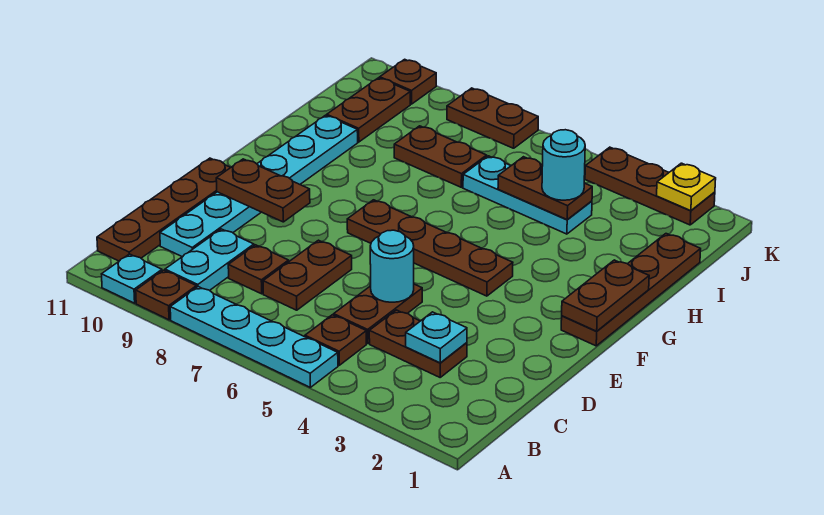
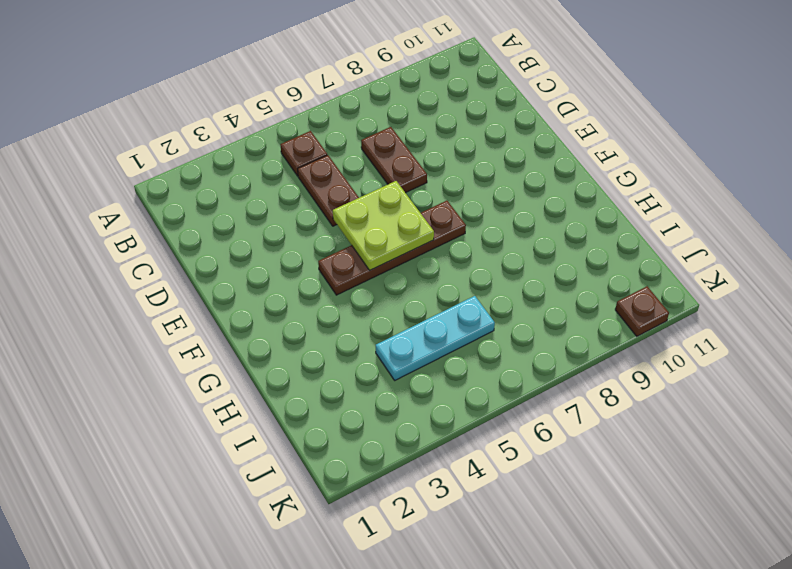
lime 2x2 plate [333,181,434,270] -> none
none -> cyan 1x4 plate [170,287,338,387]
none -> brown 1x1 plate [136,270,197,320]
none -> cyan 1x1 plate [102,254,162,303]

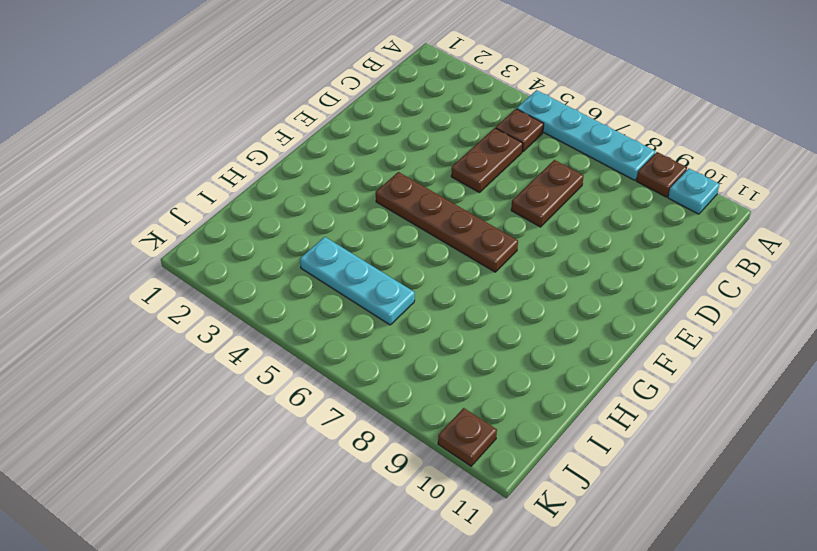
none -> cyan 1x2 plate [165,229,254,290]
none -> brown 1x4 plate [97,158,230,261]
none -> brown 1x2 plate [369,310,467,377]

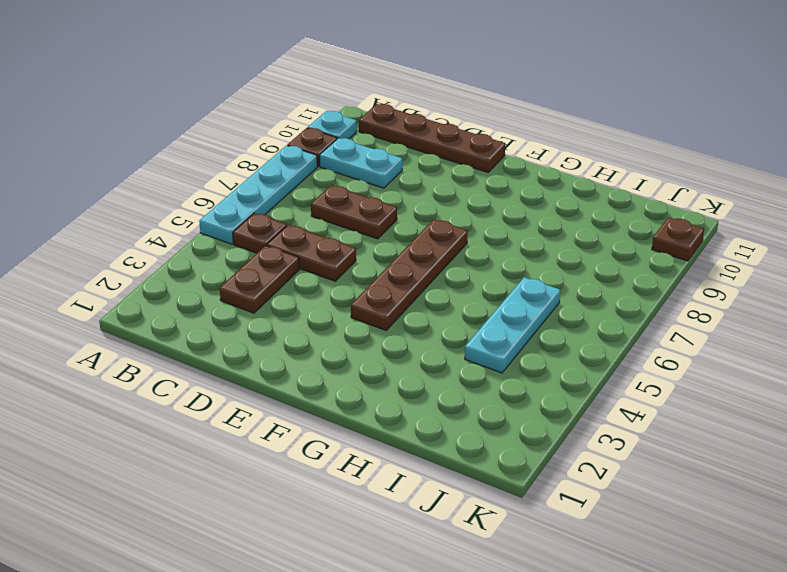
none -> brown 1x1 plate [228,245,289,294]
none -> cyan 1x6 plate [160,115,358,257]
none -> brown 1x4 plate [561,234,701,346]

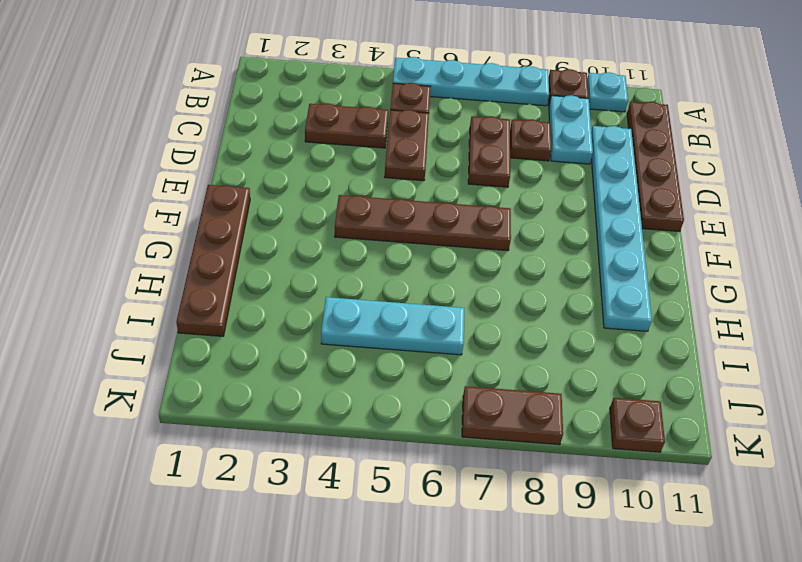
none -> brown 1x2 plate [394,126,487,187]
none -> brown 1x2 plate [327,78,410,142]
none -> brown 1x3 plate [585,147,715,225]

